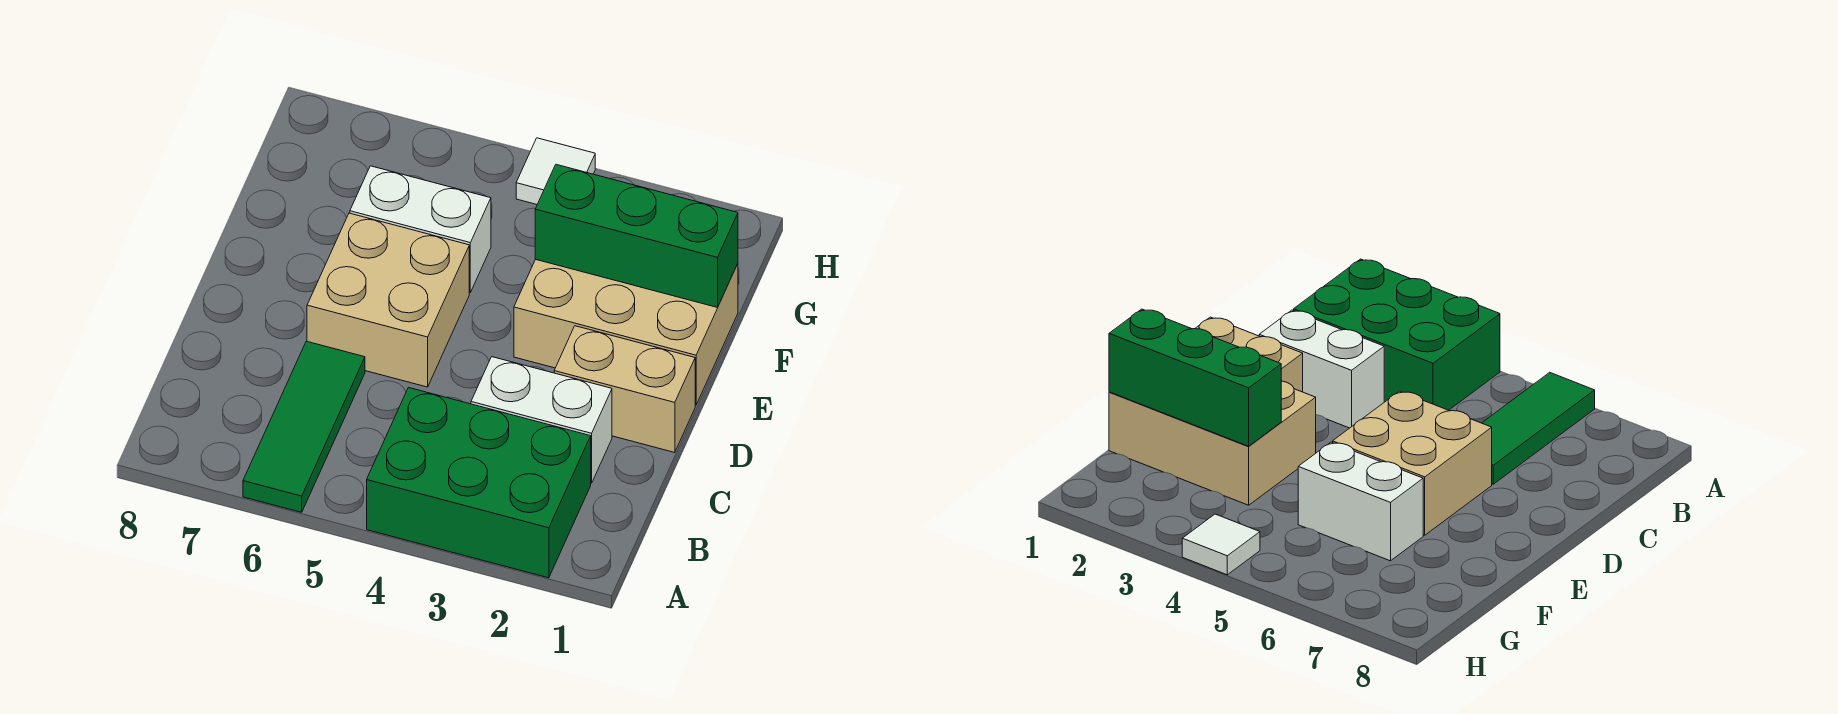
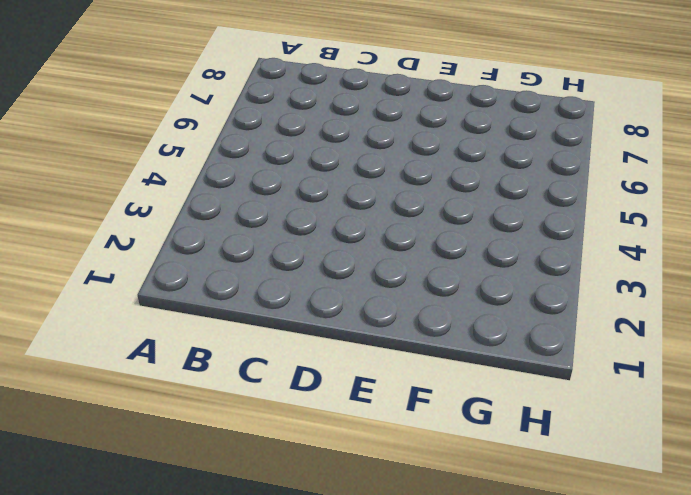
none -> green 2x3 brick [367,388,591,578]
none -> green 1x3 tile [243,341,365,512]

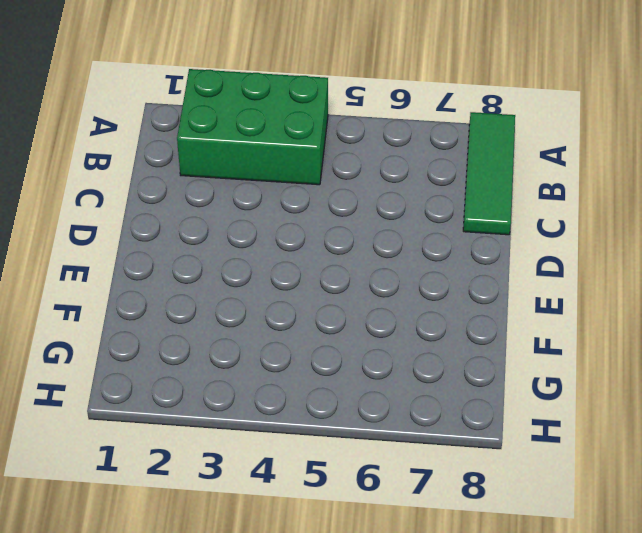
green 1x3 tile [463,112,515,235] -> green 1x3 tile moved to [243,341,365,512]
none -> white 1x2 brick [471,357,612,483]
none -> tan 1x2 brick [554,326,695,453]

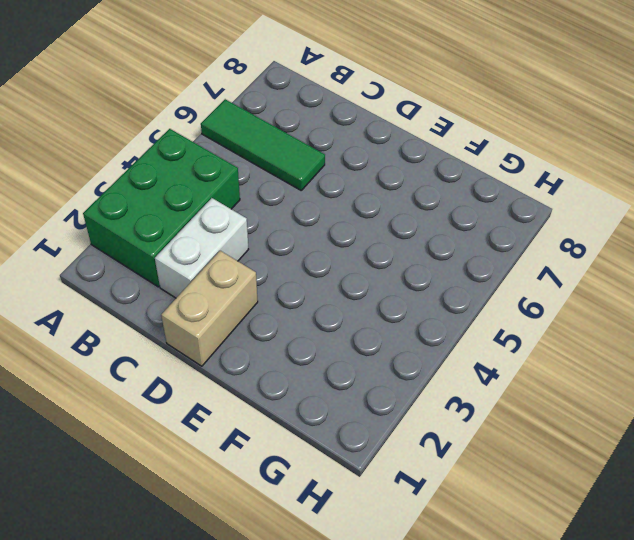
none -> tan 2x2 brick [307,213,469,387]
none -> tan 2x3 brick [514,259,738,405]

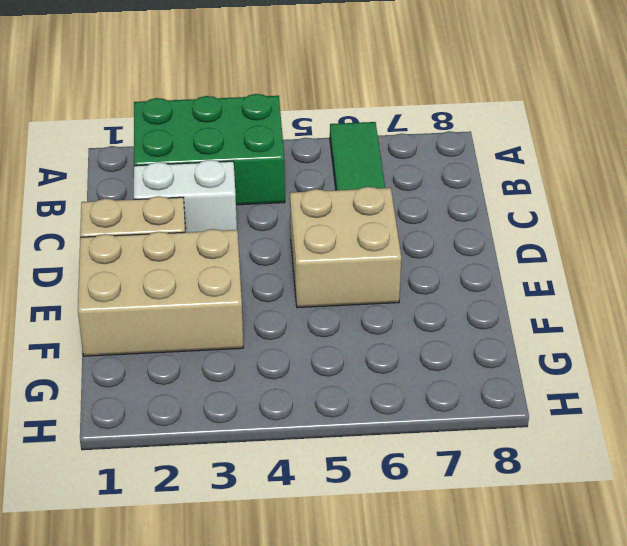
none -> white 1x2 brick [350,166,491,293]
none -> white 1x1 tile [516,138,595,204]

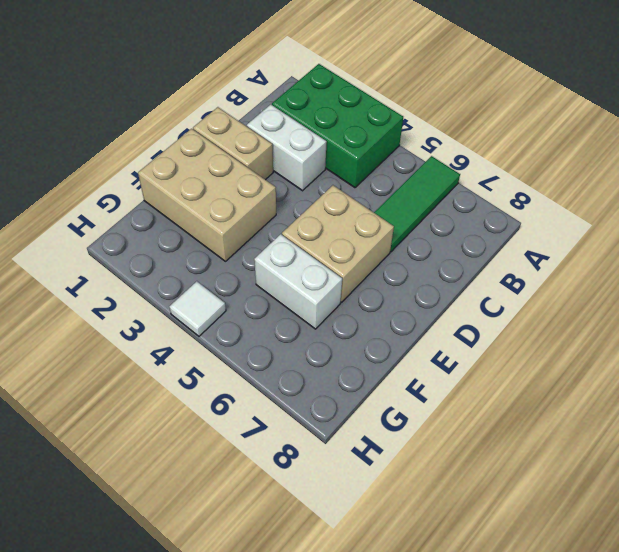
none -> green 1x3 brick [535,165,738,307]

